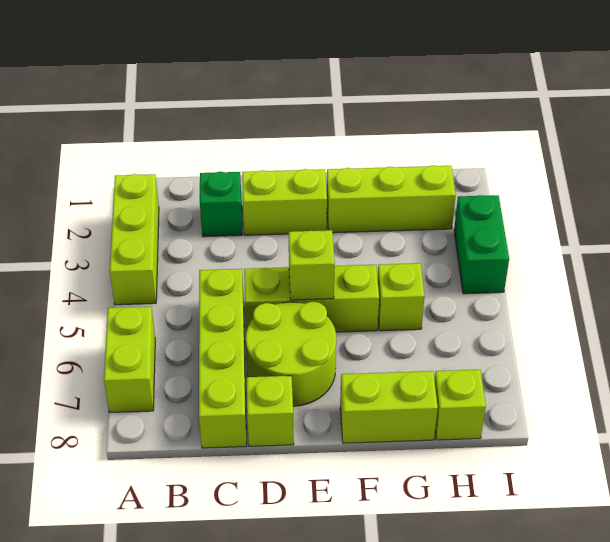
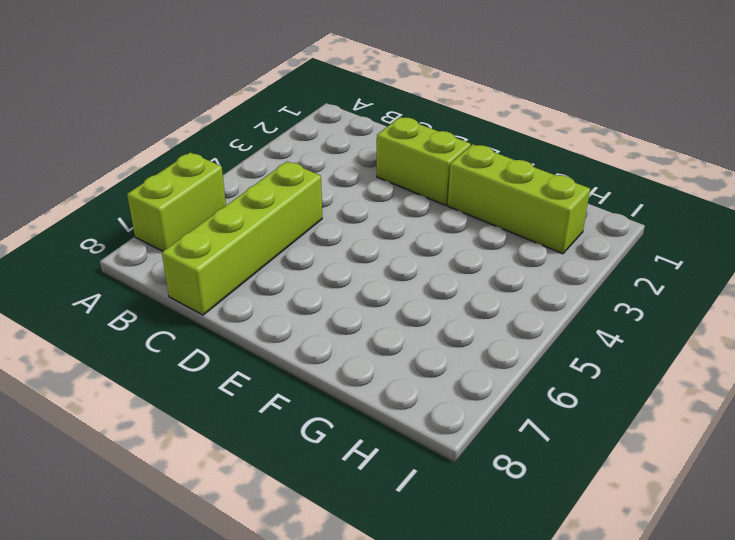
none -> lime 1x3 brick [110,174,159,305]
none -> green 1x1 brick [200,172,242,237]
none -> lime 1x3 brick [244,265,379,332]

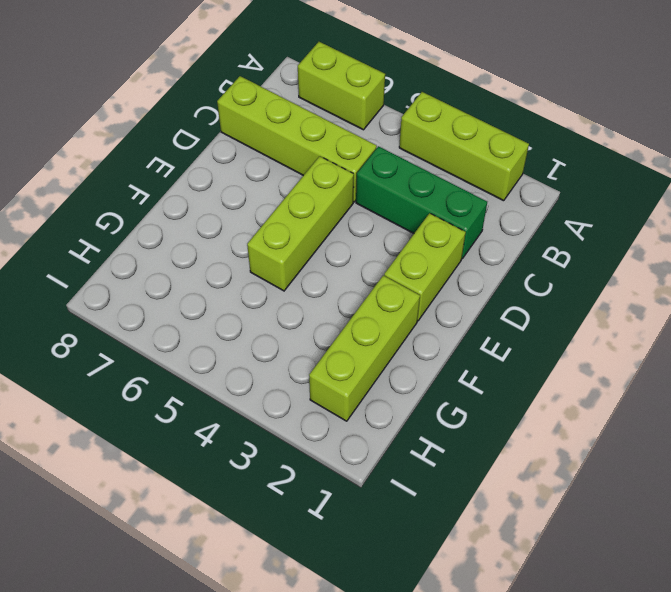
green 1x3 brick [356,146,487,259] -> green 1x1 brick [200,172,242,237]
none -> lime 2x2 round brick [246,302,336,406]
none -> lime 1x1 brick [247,376,294,446]
none -> lime 1x2 brick [340,371,438,443]

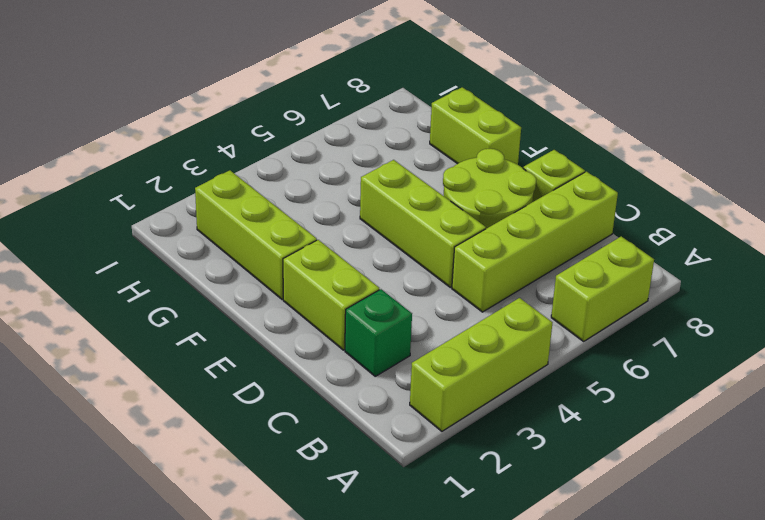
none -> lime 1x1 brick [377,263,425,331]
none -> lime 1x1 brick [435,370,486,440]
none -> green 1x2 brick [454,195,509,294]

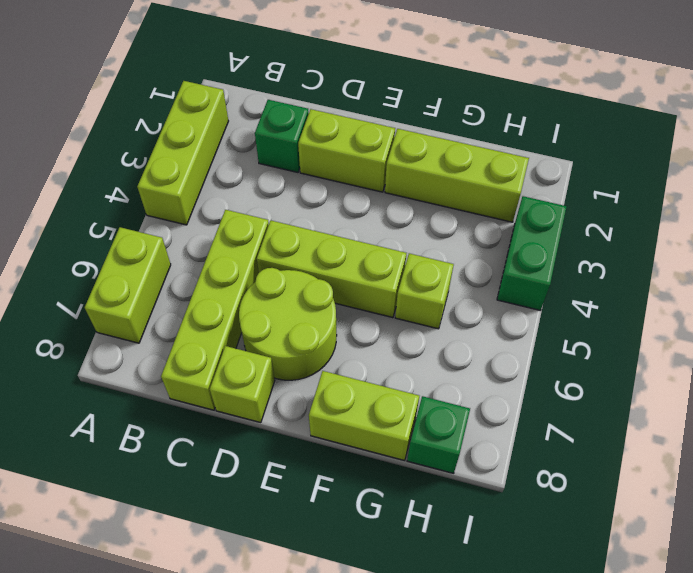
green 1x1 brick [407,396,470,473] -> lime 1x1 brick [435,370,486,440]
none -> lime 1x1 brick [289,230,335,300]

